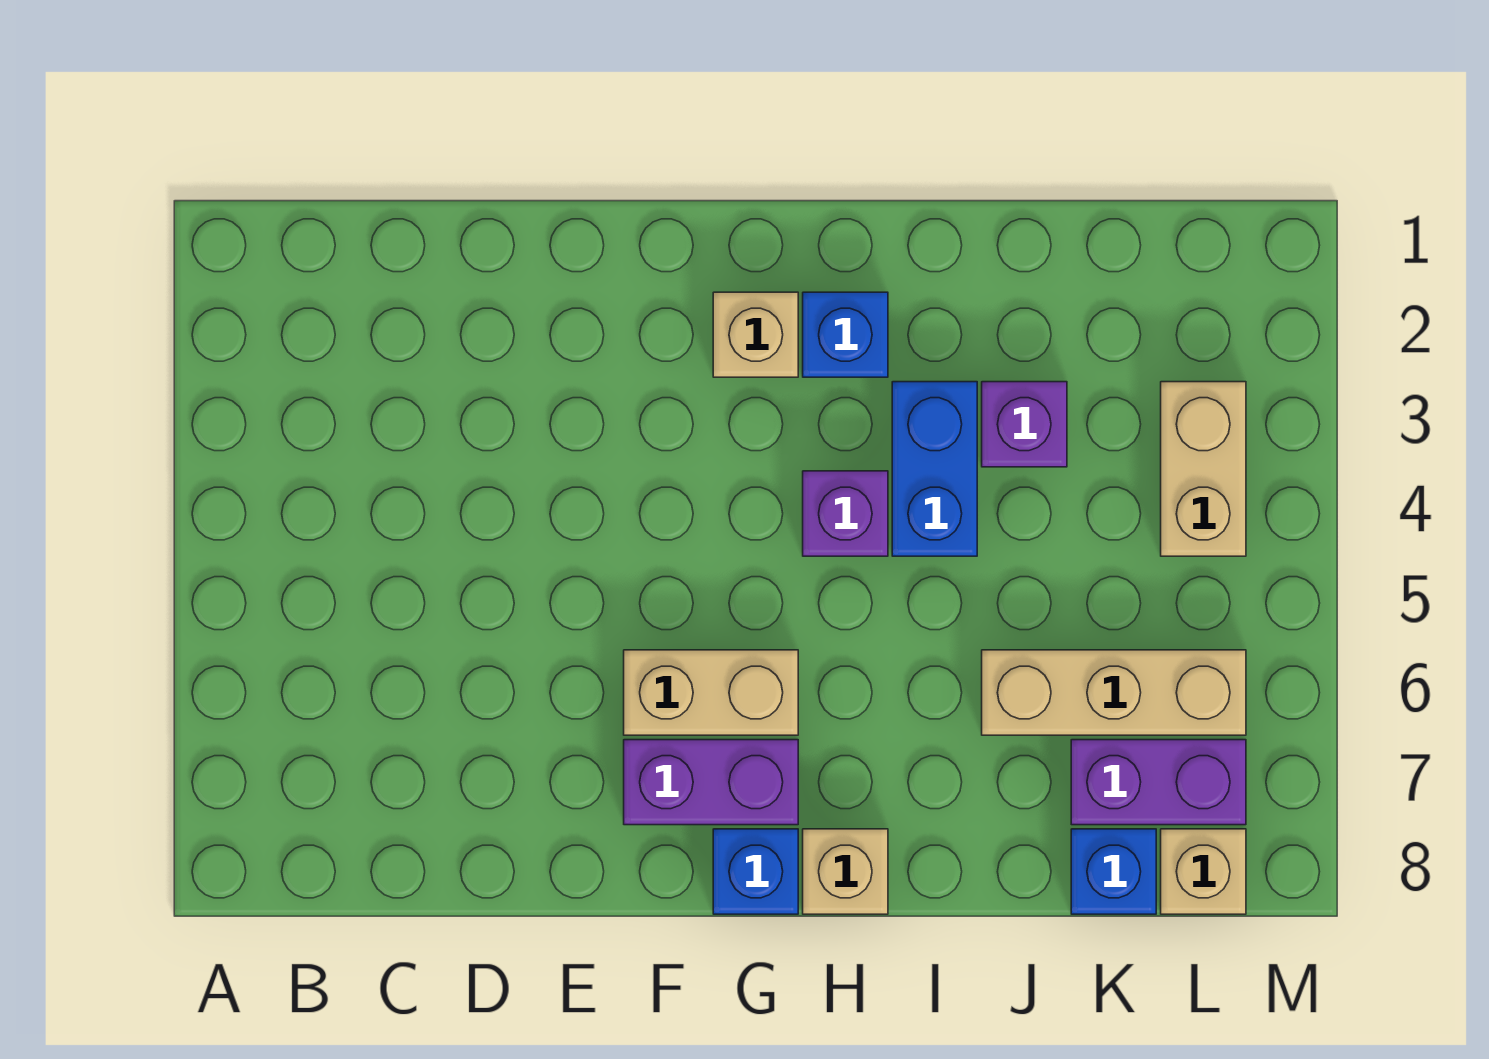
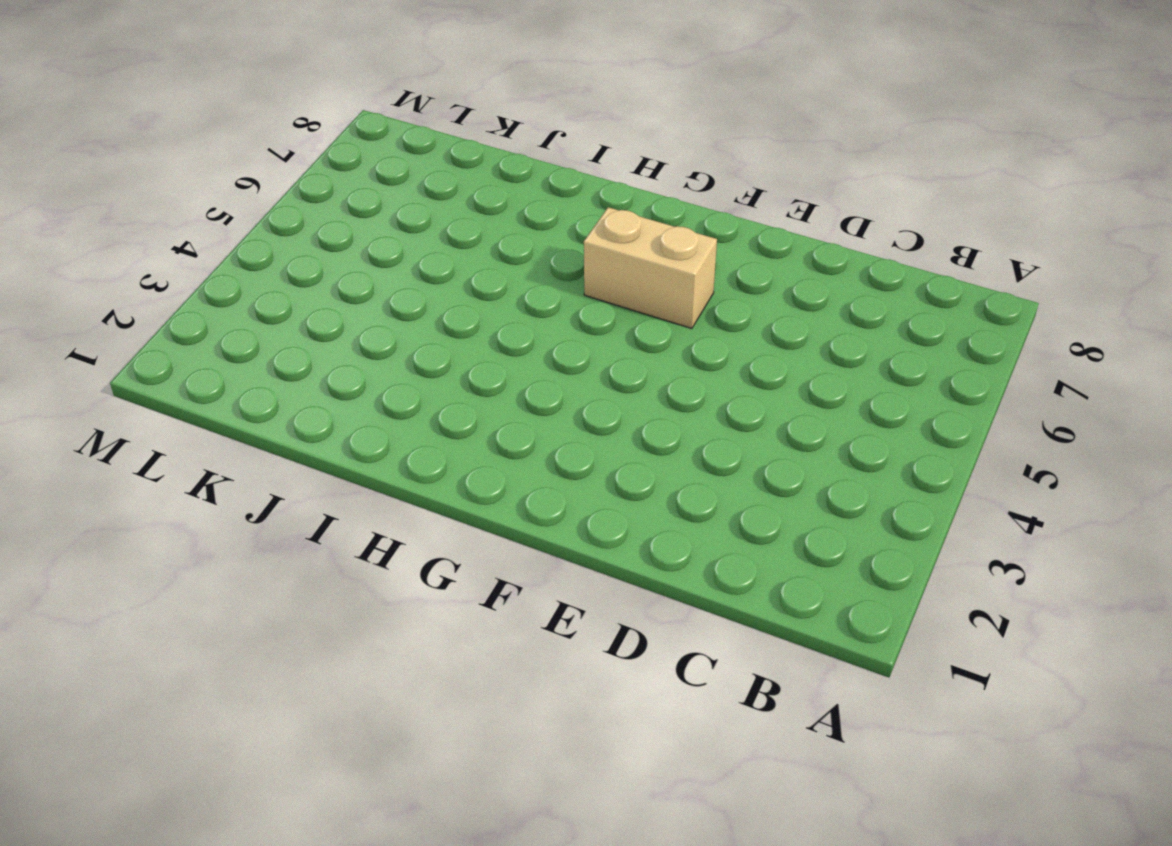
none -> purple 1x2 brick [624,740,798,825]
none -> tan 1x1 brick [713,292,798,377]
none -> blue 1x1 brick [713,829,798,914]

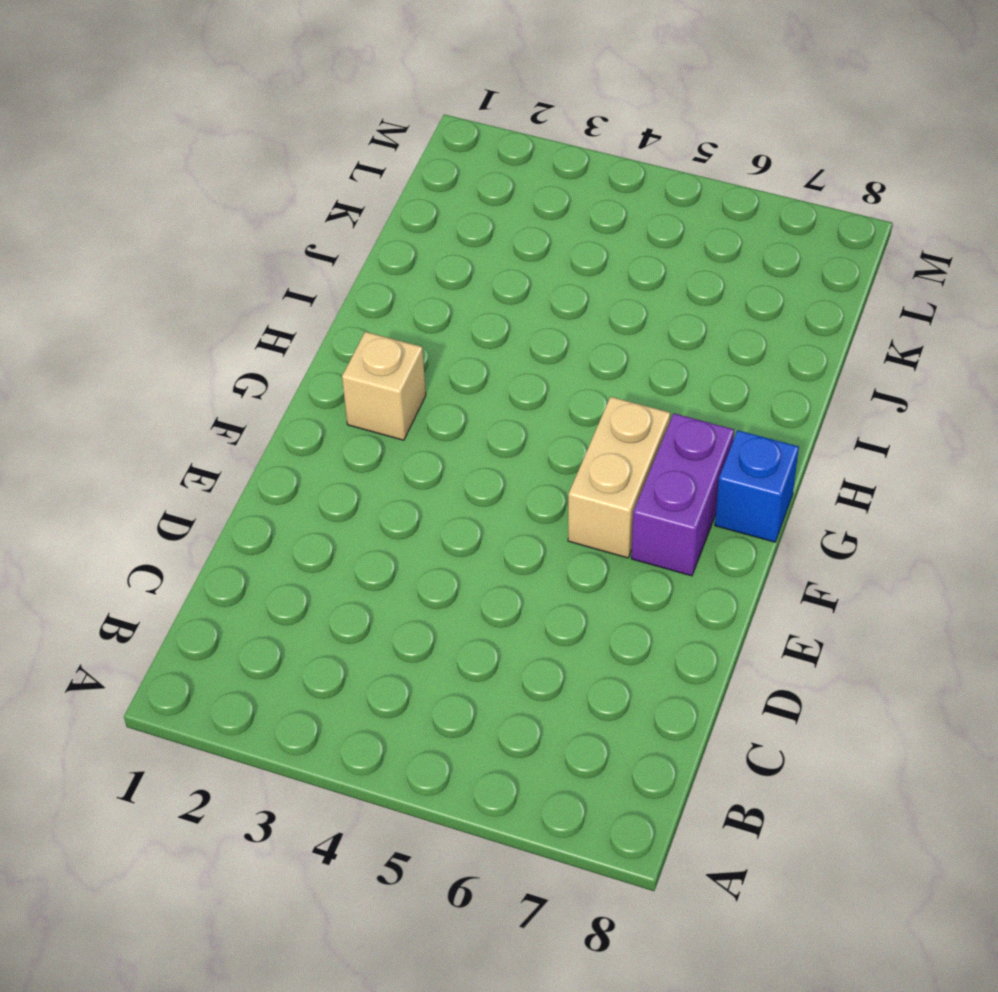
none -> blue 1x1 brick [803,292,888,377]
none -> purple 1x1 brick [803,471,888,556]
none -> tan 1x1 brick [803,829,888,914]

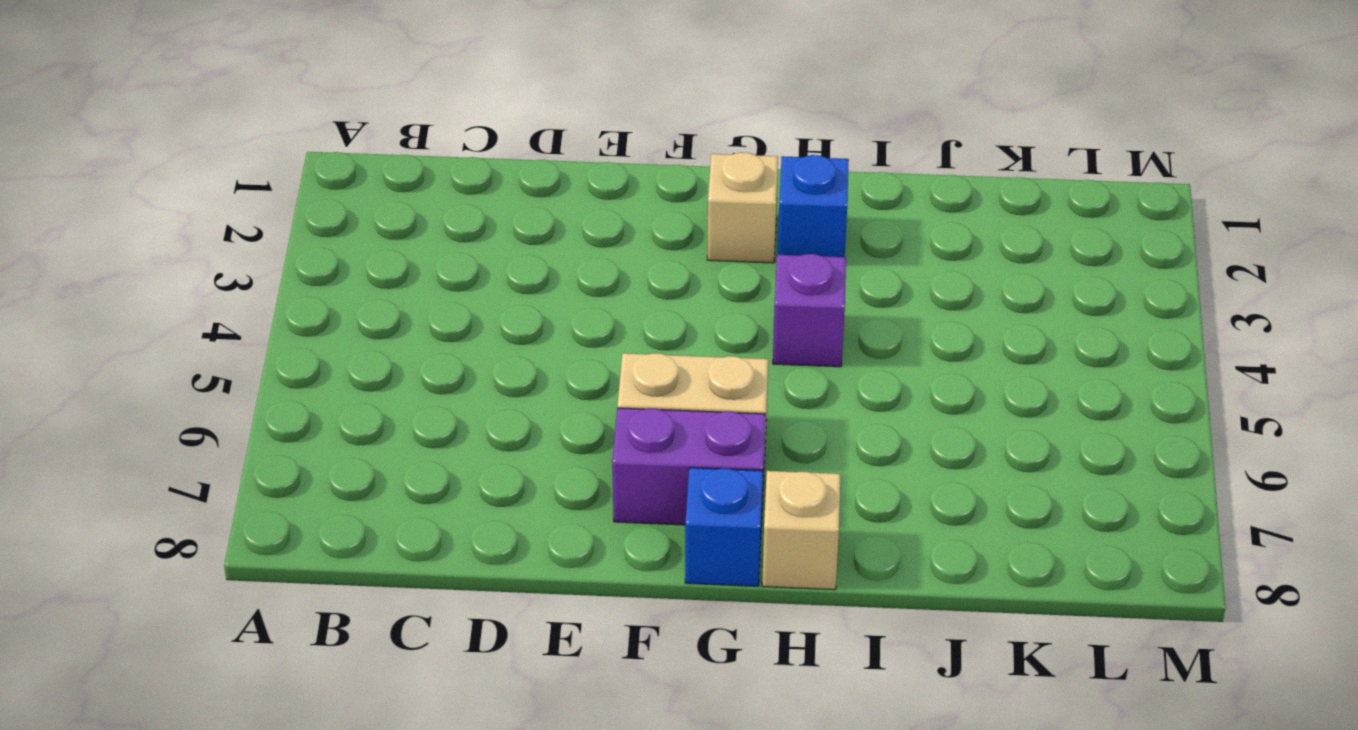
none -> blue 1x2 brick [892,382,977,556]
none -> purple 1x1 brick [982,382,1067,467]
none -> tan 1x3 brick [982,650,1246,735]

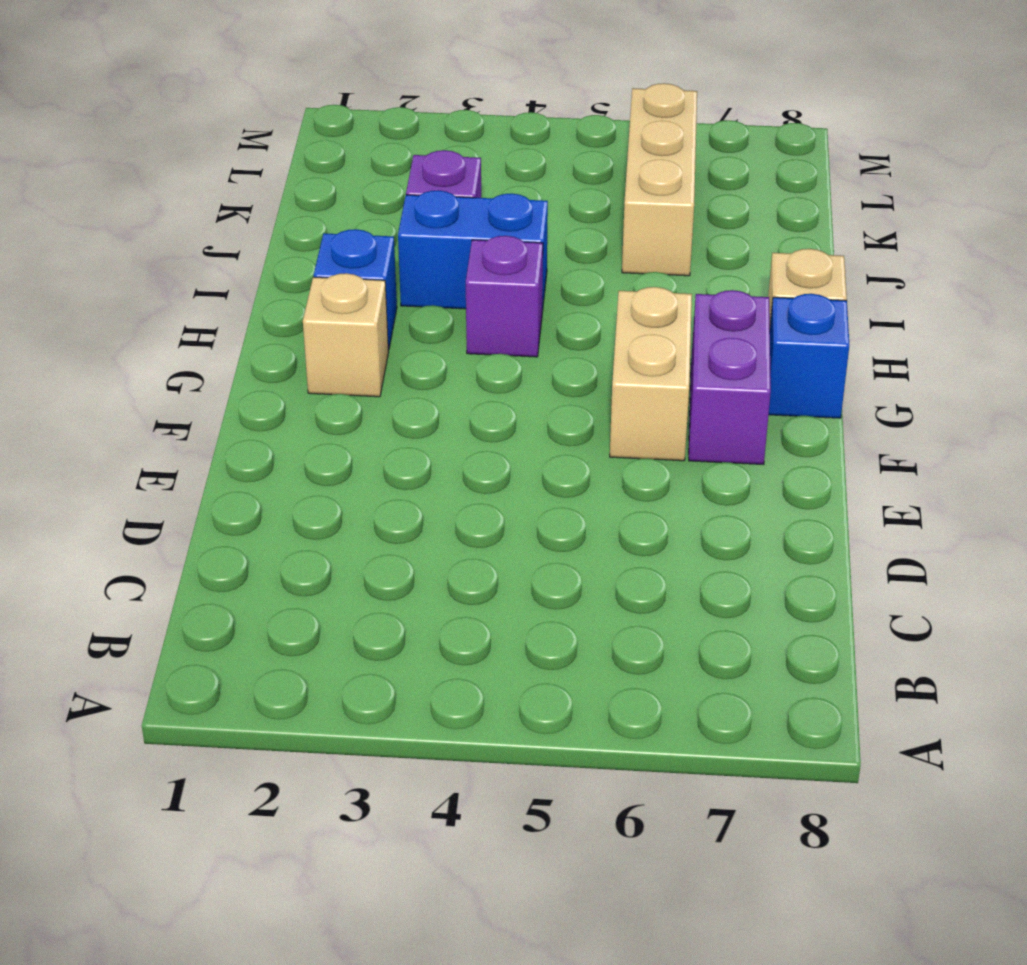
none -> purple 1x2 brick [1071,740,1246,825]
none -> blue 1x1 brick [1071,829,1156,914]
none -> tan 1x2 brick [1161,382,1246,556]

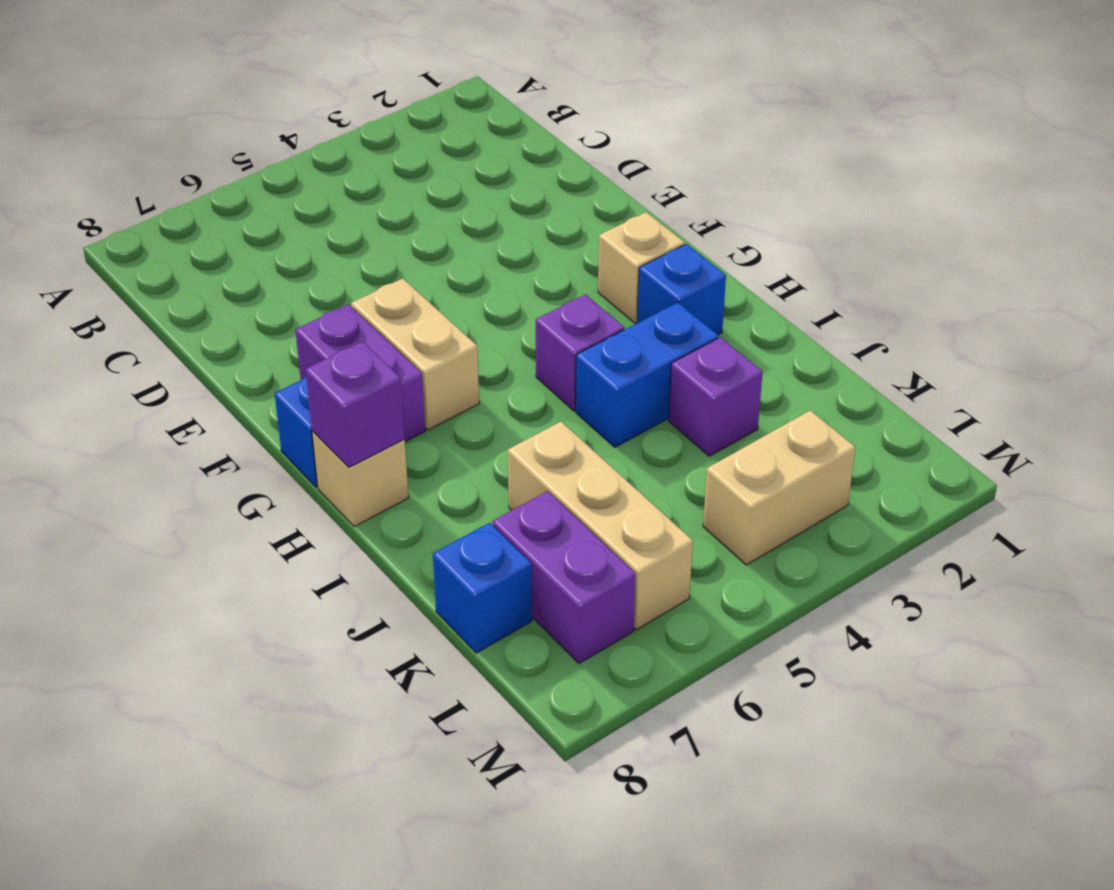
purple 1x1 brick [305,341,405,467] -> none
none -> tan 1x1 brick [1161,829,1246,914]

